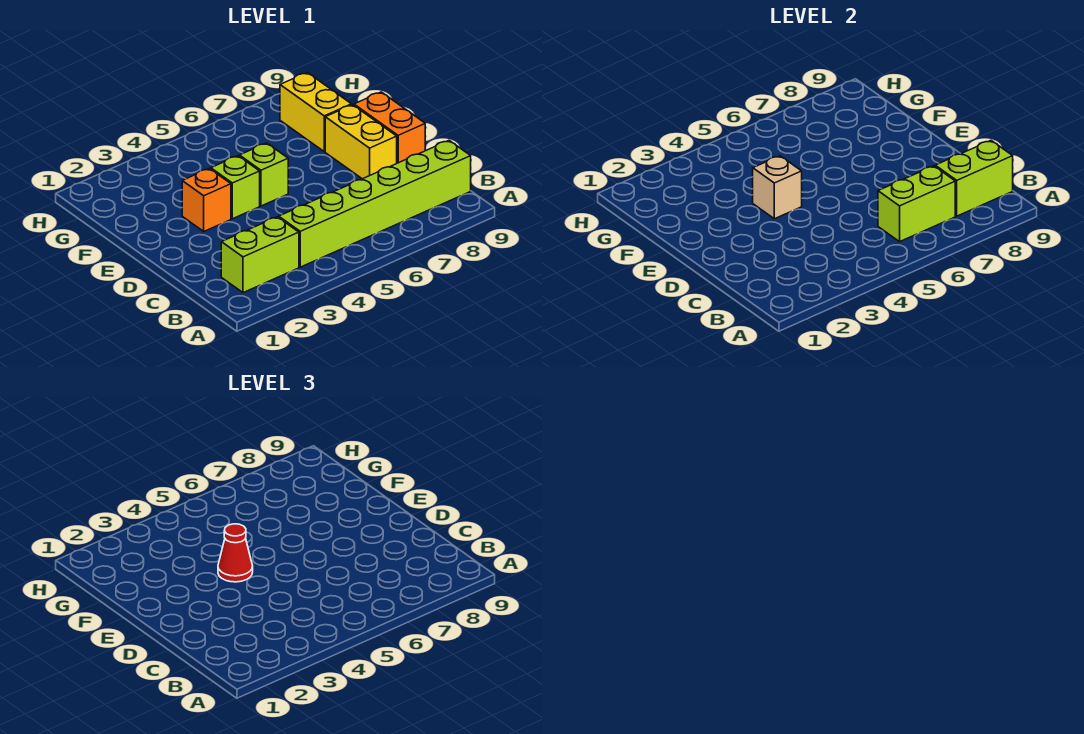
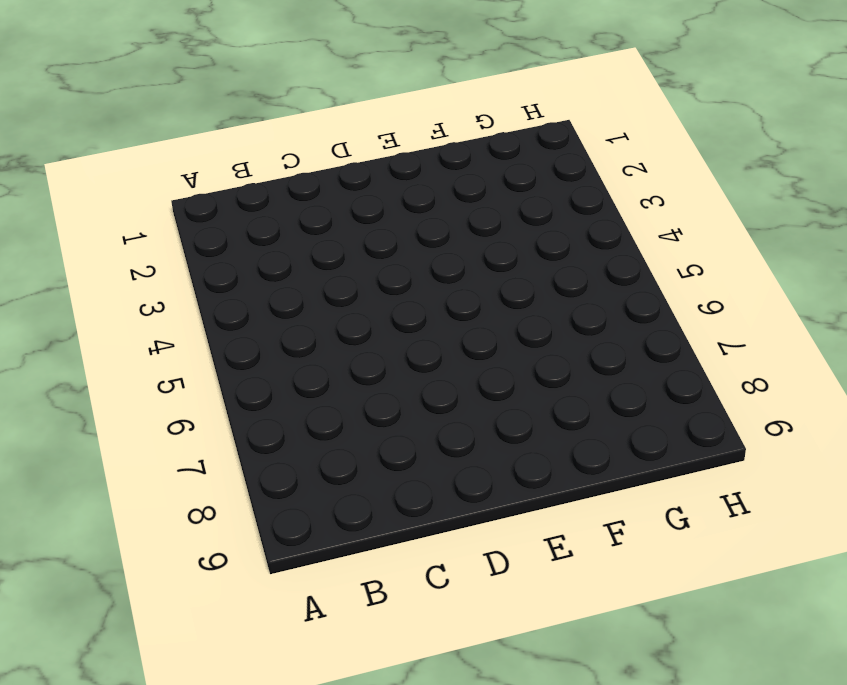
none -> lime 1x2 brick [221,217,299,293]
none -> lime 1x6 brick [279,141,471,267]
none -> yellow 1x2 brick [325,105,397,179]

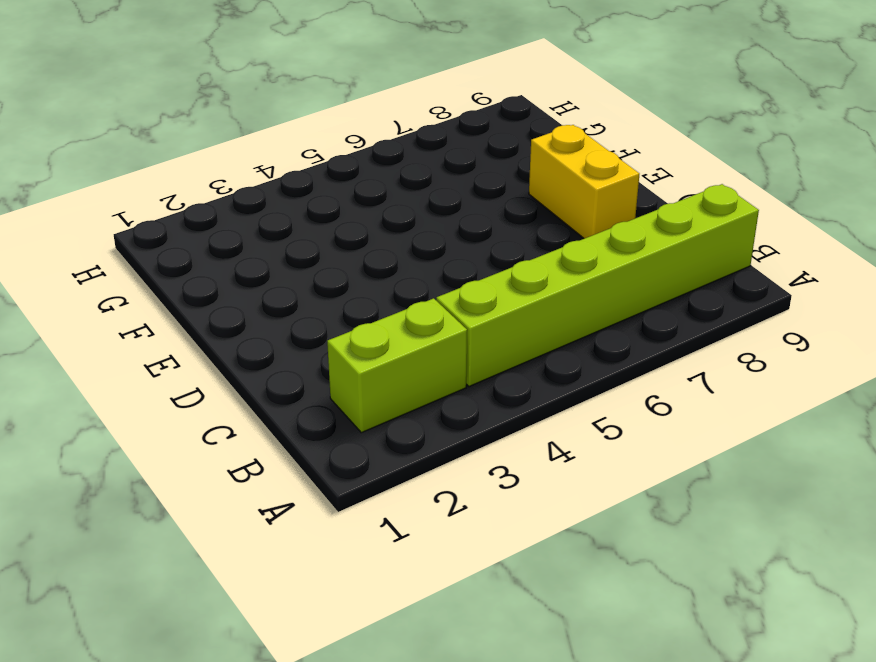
none -> orange 1x2 brick [354,92,425,163]
none -> orange 1x1 brick [182,169,231,231]
none -> lime 1x1 brick [211,156,260,219]

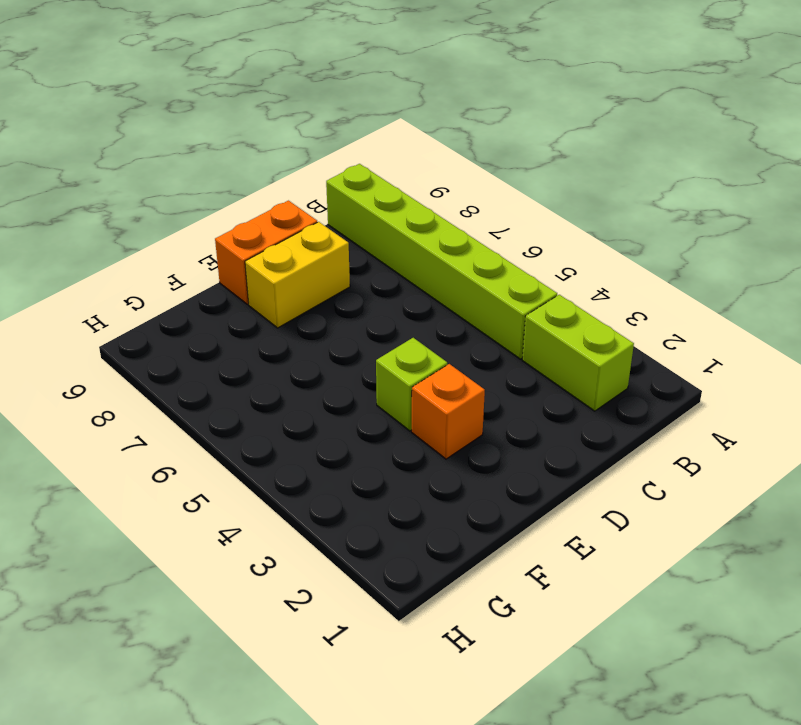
none -> lime 1x1 brick [239,143,288,206]
none -> yellow 1x2 brick [280,72,352,152]
none -> lime 1x2 brick [878,166,955,242]

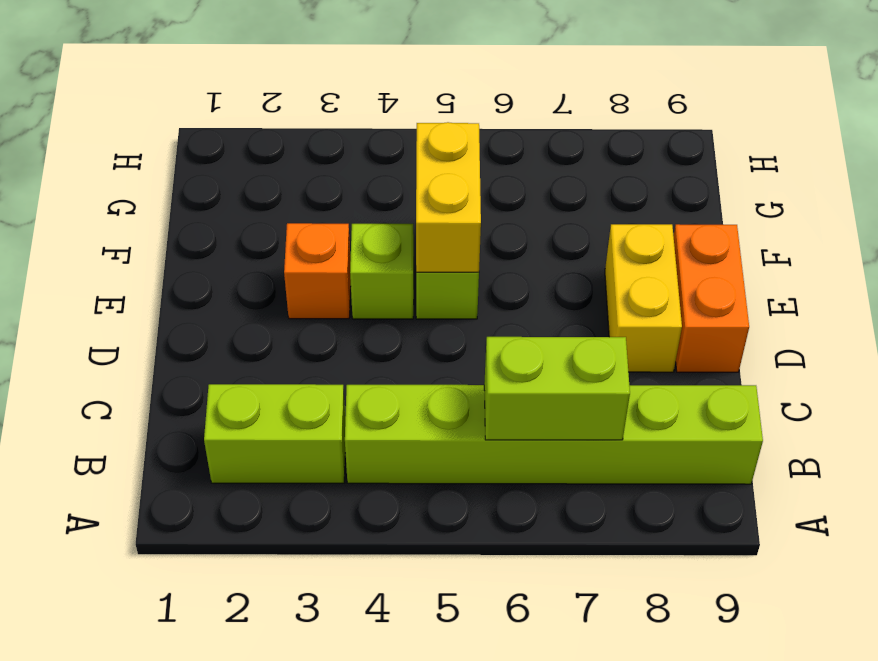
yellow 1x2 brick [416,122,481,272] -> yellow 1x2 brick moved to [280,72,352,152]
none -> lime 1x2 brick [935,141,1013,216]
none -> tan 1x1 brick [753,156,802,219]
none -> red 1x1 cone [218,524,253,582]

